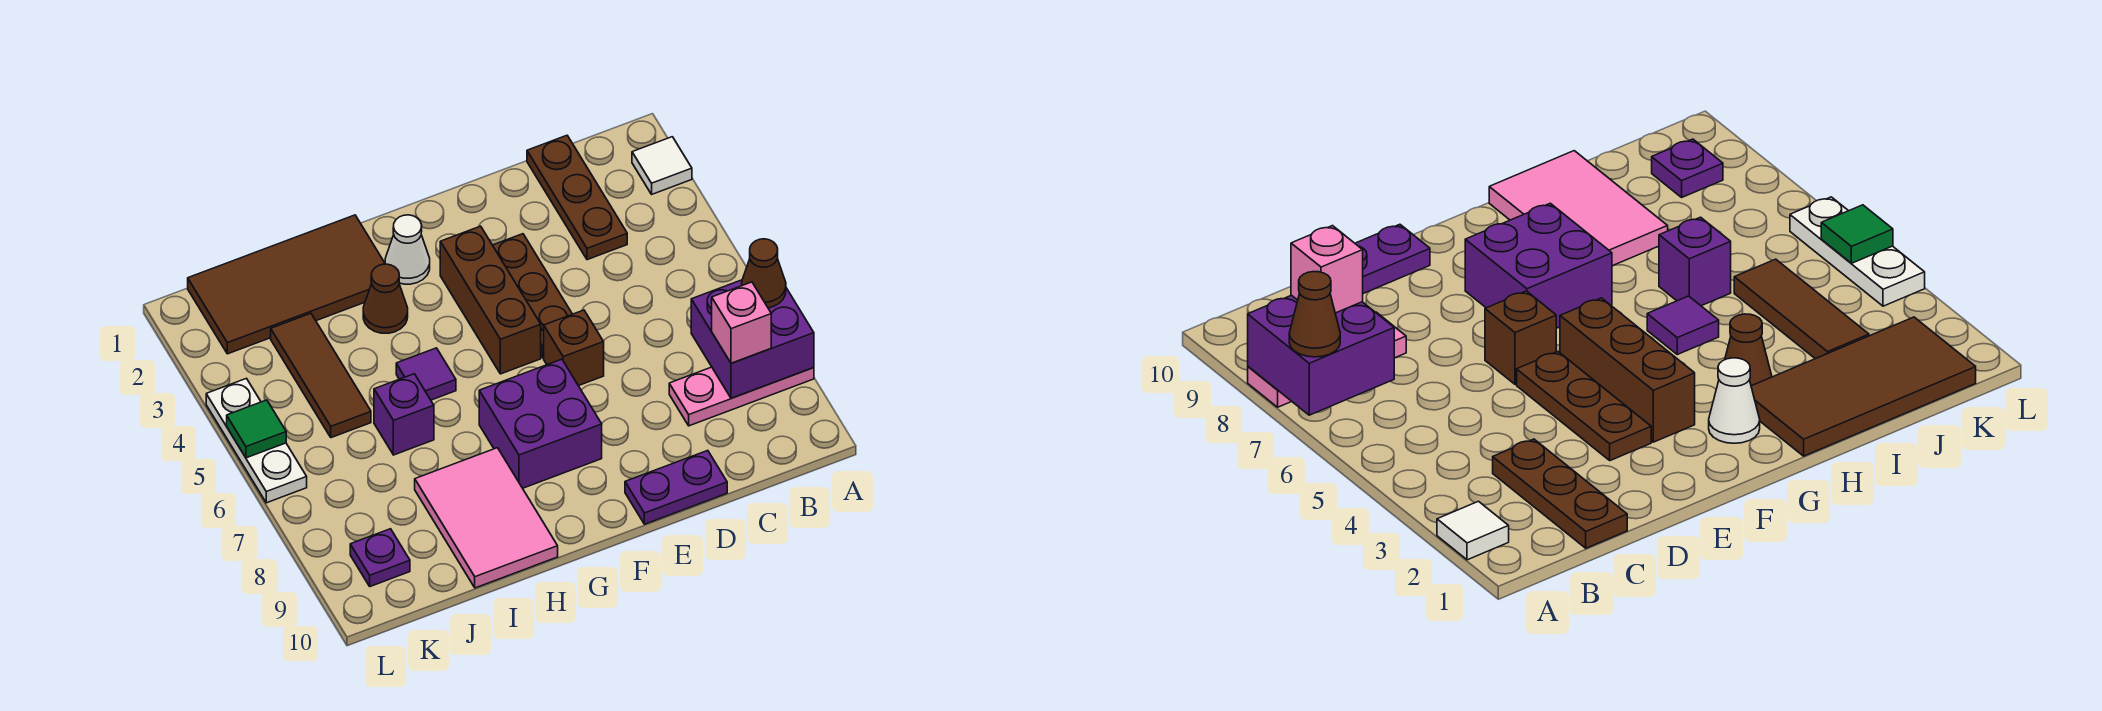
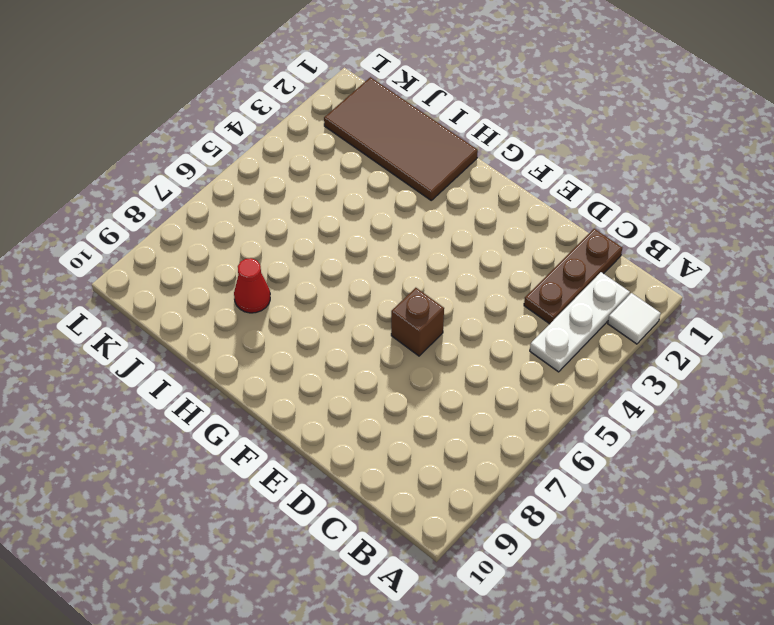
white 1x3 plate [530,272,630,372] -> white 1x3 plate moved to [206,378,307,503]
red 1x1 cone [234,258,270,313] -> pink 2x3 tile [415,448,558,588]
none -> pink 1x3 plate [669,367,814,426]
none -> purple 1x2 plate [625,451,727,524]
none -> brown 1x3 plate [493,234,572,358]

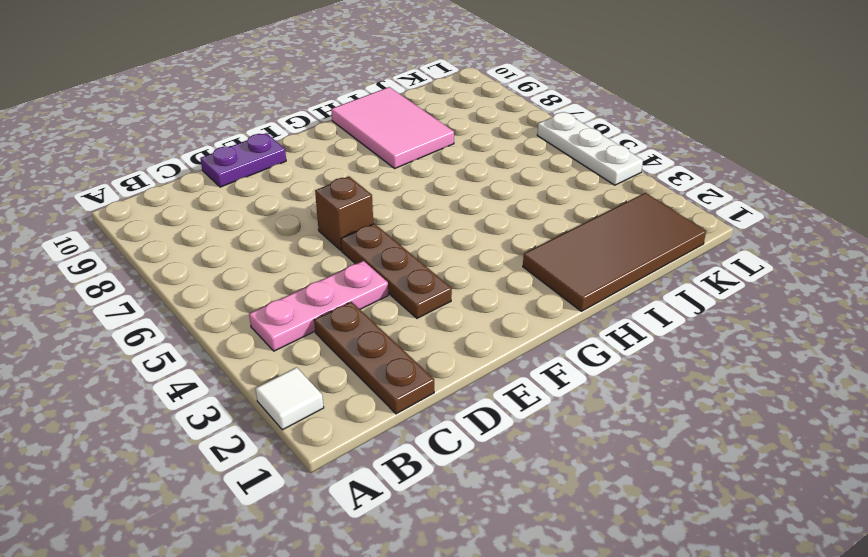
pink 1x3 plate [249,261,388,351] -> pink 1x3 plate moved to [669,367,814,426]
none -> brown 1x3 brick [440,226,541,374]
none -> purple 2x2 brick [479,359,602,488]
none -> white 1x1 cone [385,215,430,284]

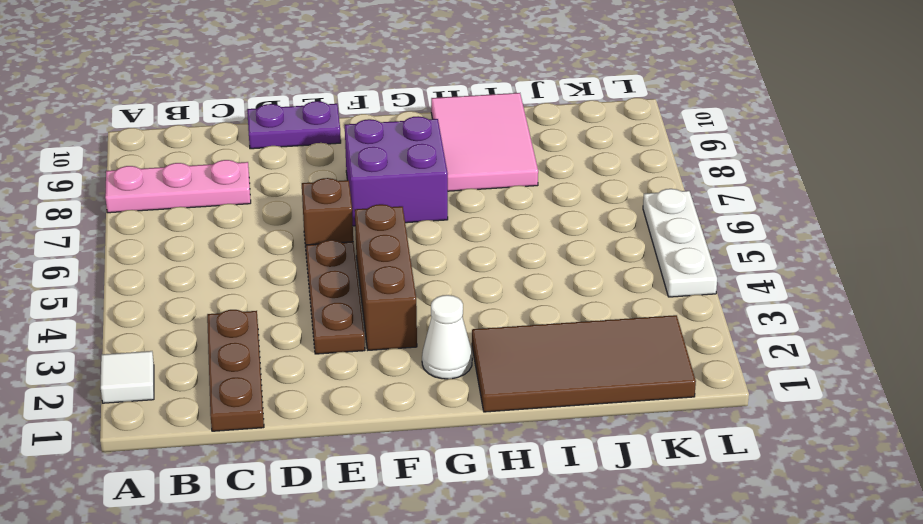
none -> brown 1x1 cone [363,264,408,333]
none -> purple 1x1 tile [396,348,456,400]
none -> purple 1x1 brick [374,374,434,455]

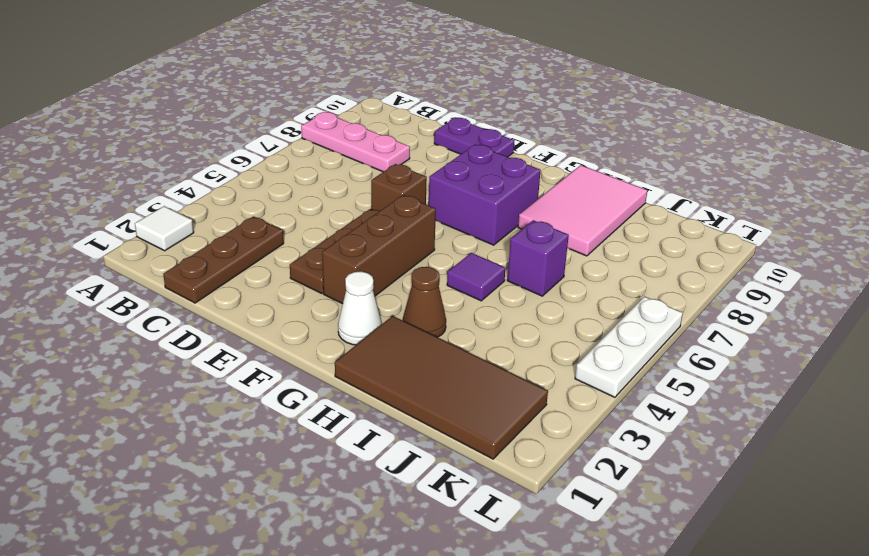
none -> brown 1x3 tile [271,313,371,438]
none -> purple 1x1 plate [350,529,410,586]
none -> purple 2x2 brick [691,280,814,398]

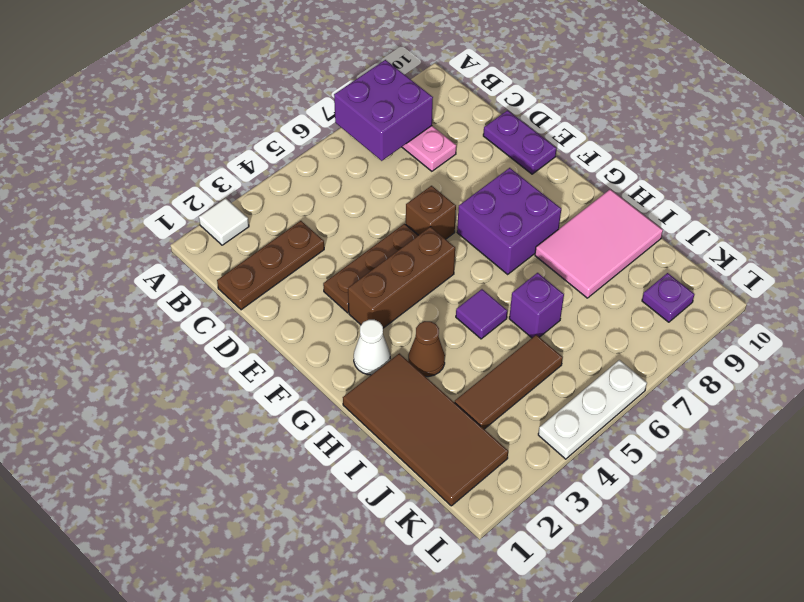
none -> green 1x1 tile [227,400,286,458]
none -> brown 1x1 cone [742,239,786,308]
none -> pink 1x1 brick [712,282,771,363]

